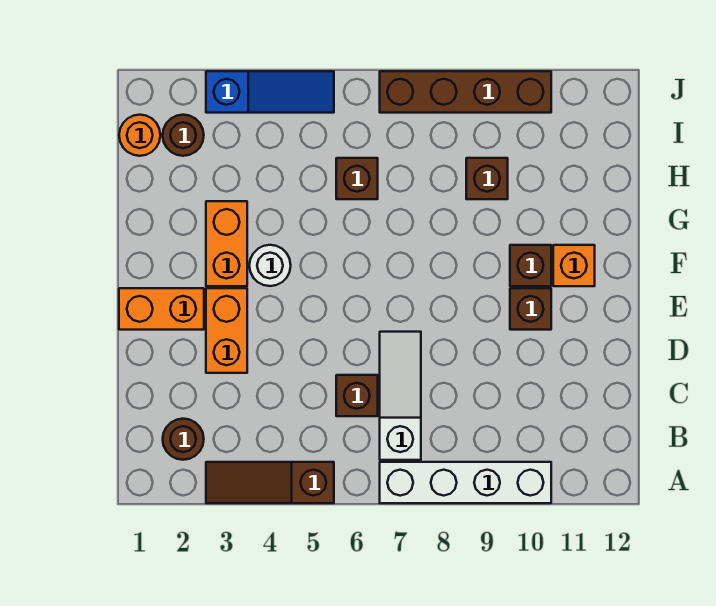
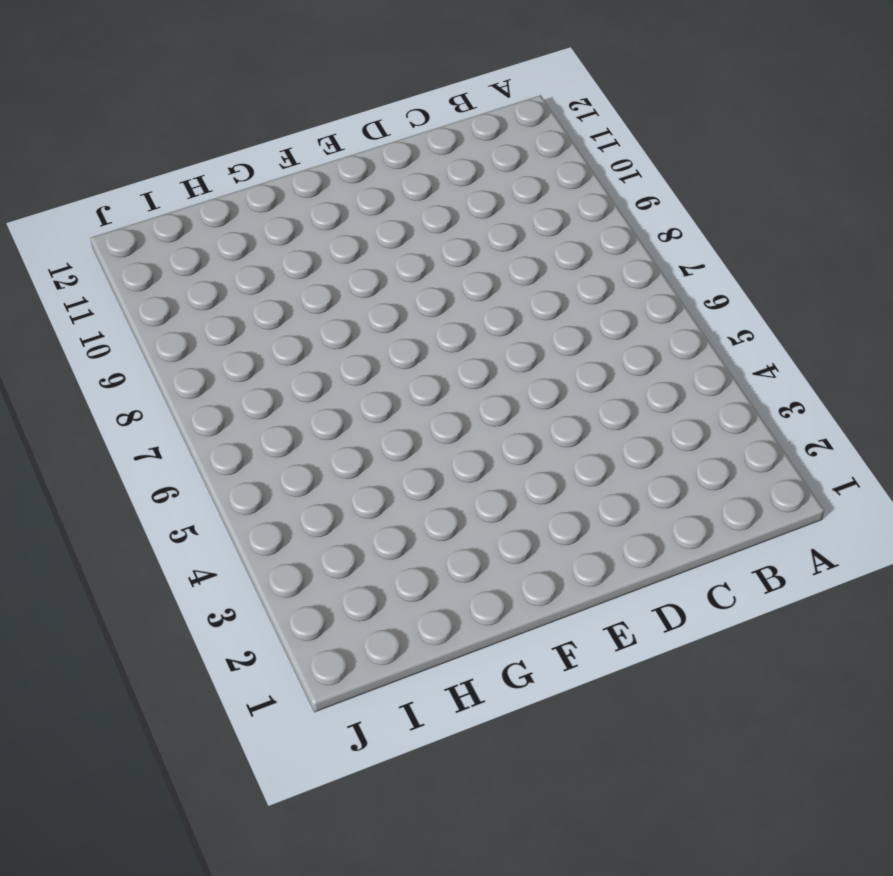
none -> brown 1x3 slope [206,462,334,503]
none -> white 1x4 brick [380,462,551,503]
none -> brown 1x1 round brick [163,419,204,460]

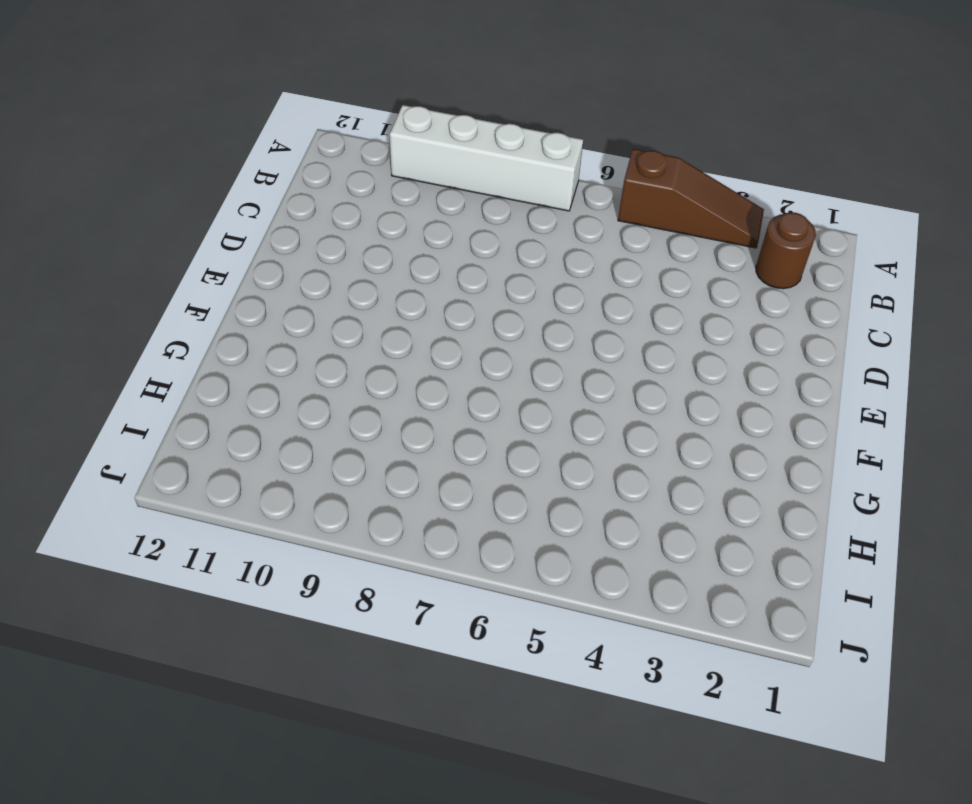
none -> white 1x3 slope [380,332,421,460]
none -> brown 1x1 brick [336,375,378,416]
none -> orange 1x2 brick [206,288,247,373]

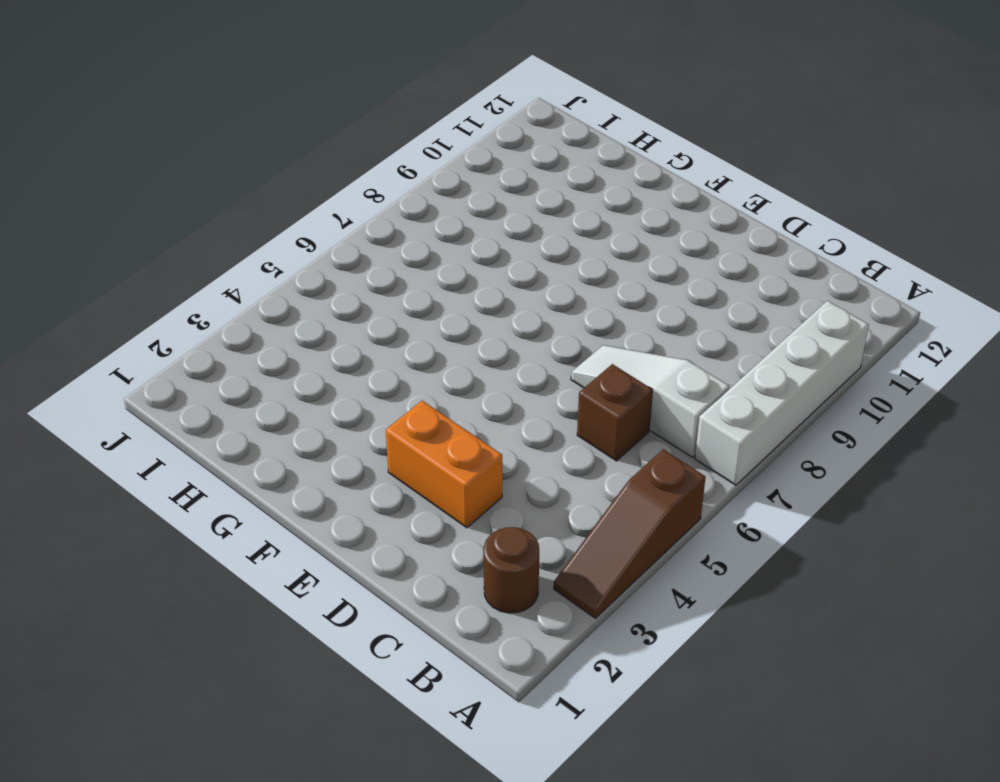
none -> orange 1x2 brick [119,288,204,330]
none -> brown 1x1 brick [510,288,551,330]
none -> orange 1x2 brick [206,201,247,286]

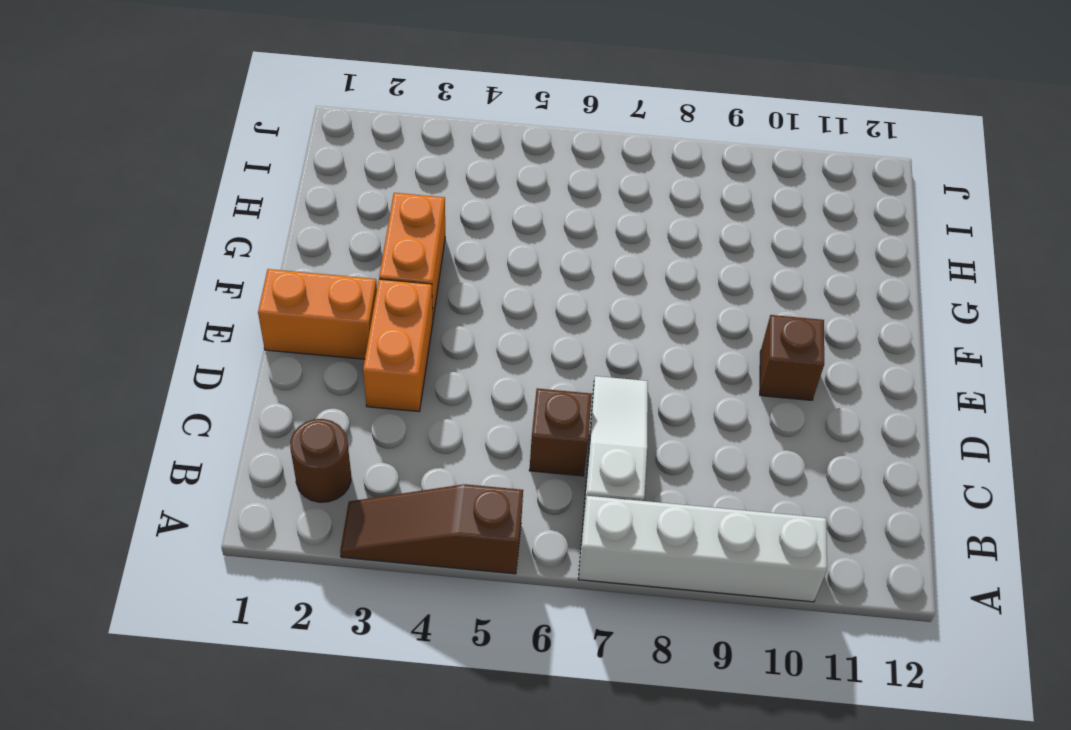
none -> white 1x1 round brick [249,245,291,286]
none -> brown 1x1 brick [510,245,551,286]
none -> orange 1x1 brick [553,245,595,286]

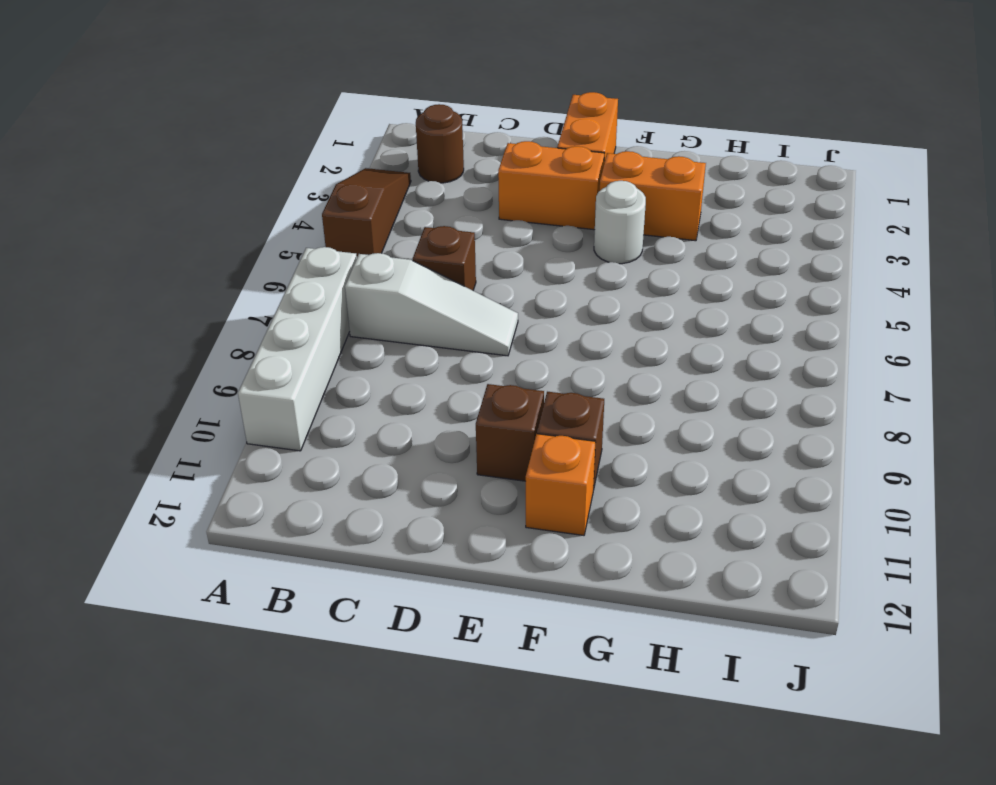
none -> brown 1x1 brick [336,158,378,199]
none -> brown 1x1 brick [466,158,508,199]
none -> orange 1x1 round brick [119,115,160,156]

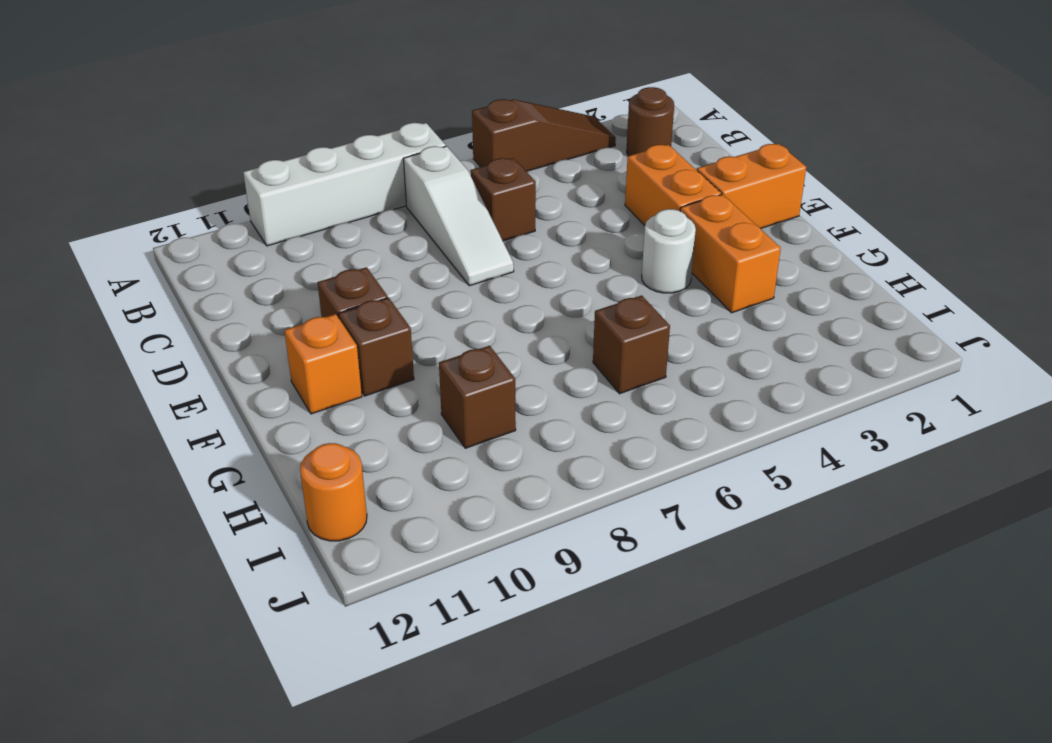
orange 1x1 round brick [300,443,367,541] -> orange 1x1 round brick moved to [119,115,160,156]
none -> brown 1x1 round brick [163,115,204,156]
none -> blue 1x3 slope [206,71,334,113]
none -> brown 1x4 brick [380,71,551,113]

